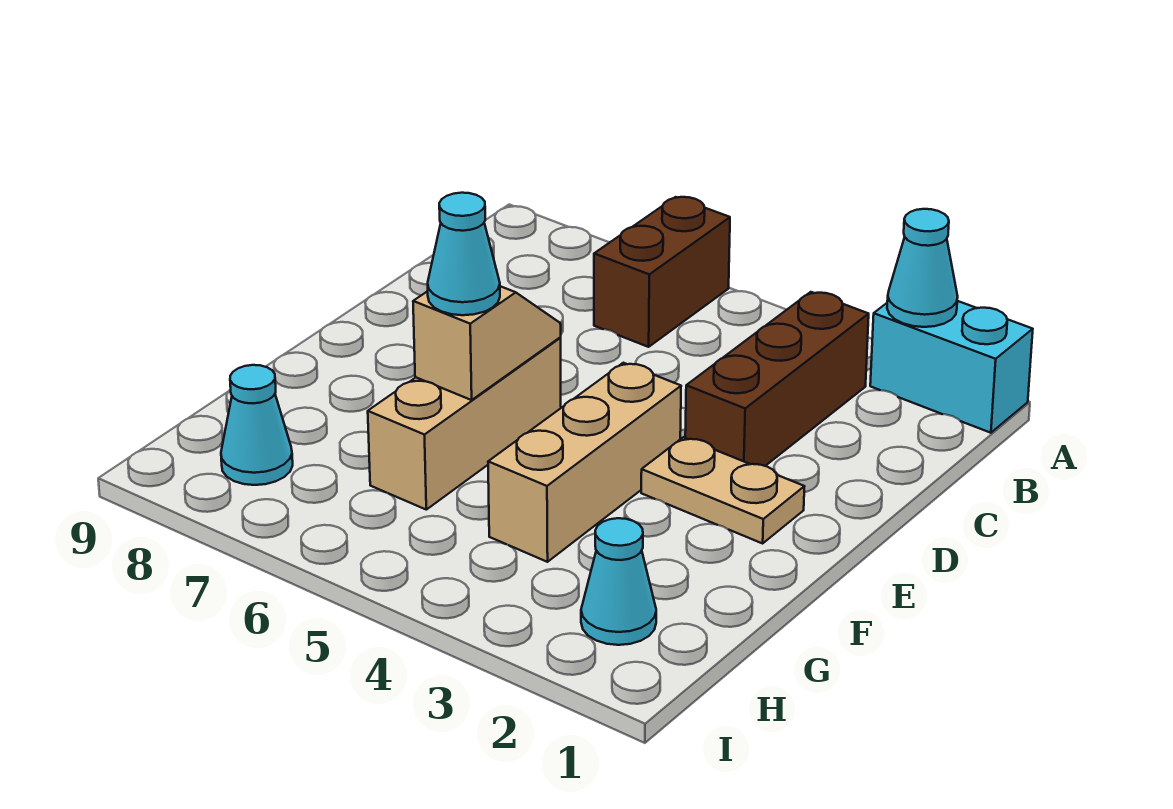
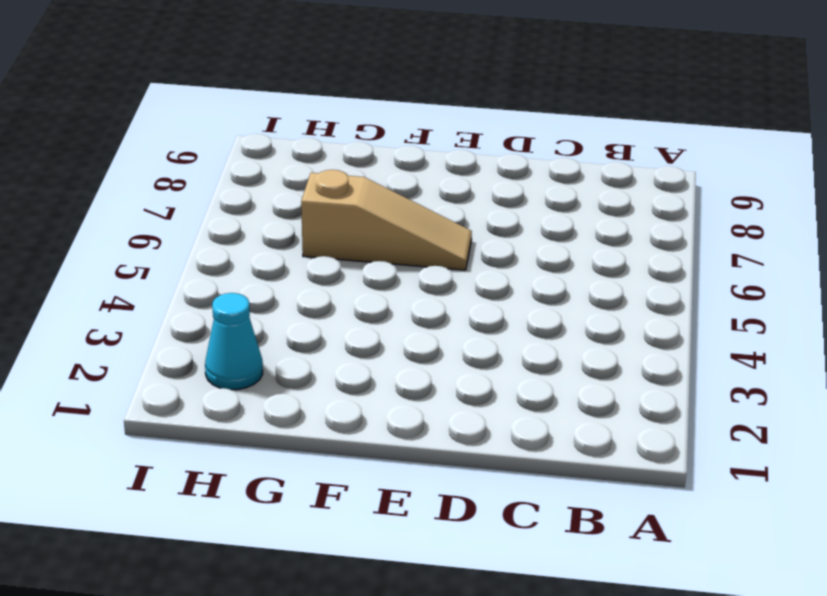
tan 1x3 slope [301,170,472,270] -> tan 1x3 brick [368,338,561,510]
none -> cyan 1x2 brick [870,301,1033,433]
none -> brown 1x2 brick [594,197,730,347]

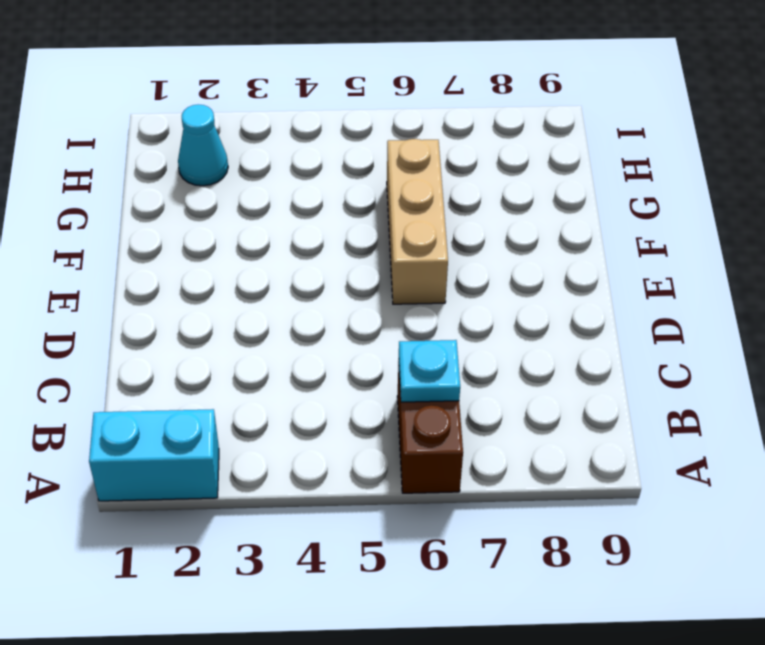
cyan 1x1 plate [399,340,460,402] -> none
none -> brown 1x3 brick [685,292,869,466]
none -> tan 1x2 plate [641,437,805,543]

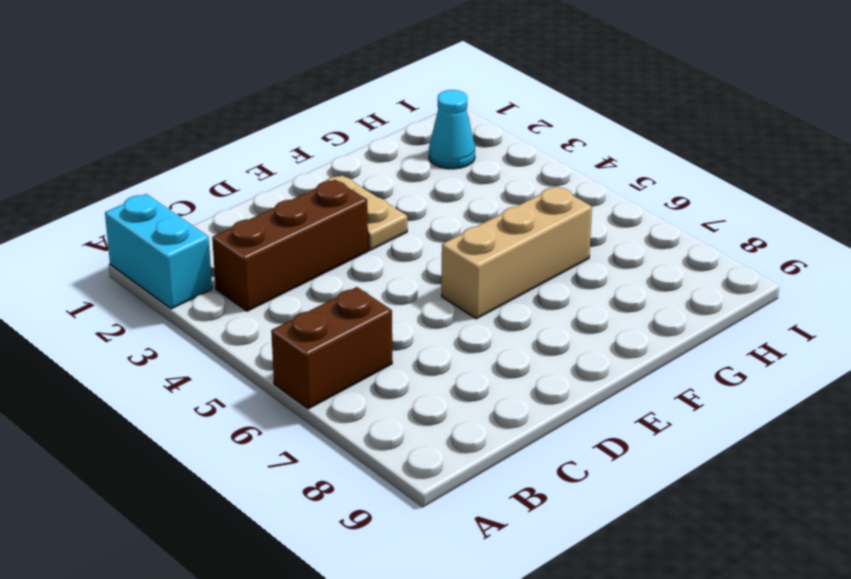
none -> tan 1x3 brick [488,363,681,562]
none -> cyan 1x1 cone [221,365,293,485]

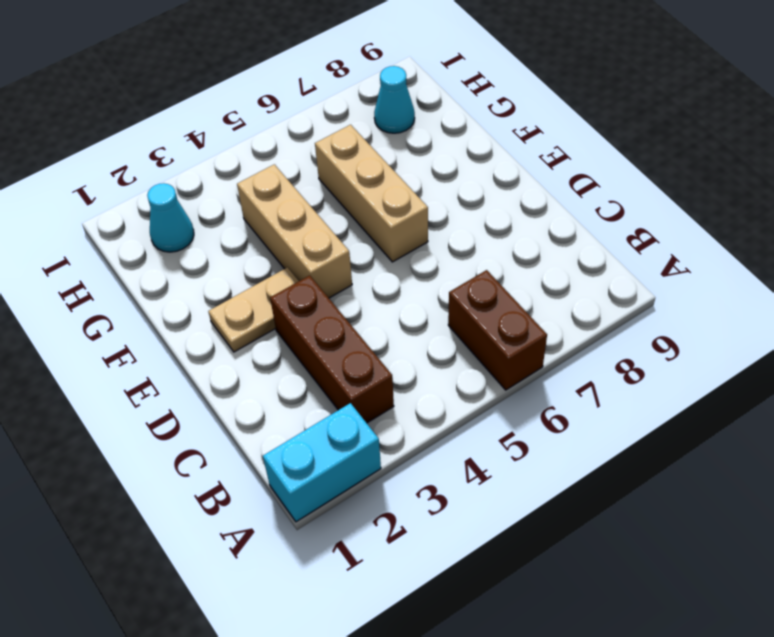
none -> cyan 1x1 cone [887,209,958,327]
none -> tan 1x2 slope [413,286,561,400]

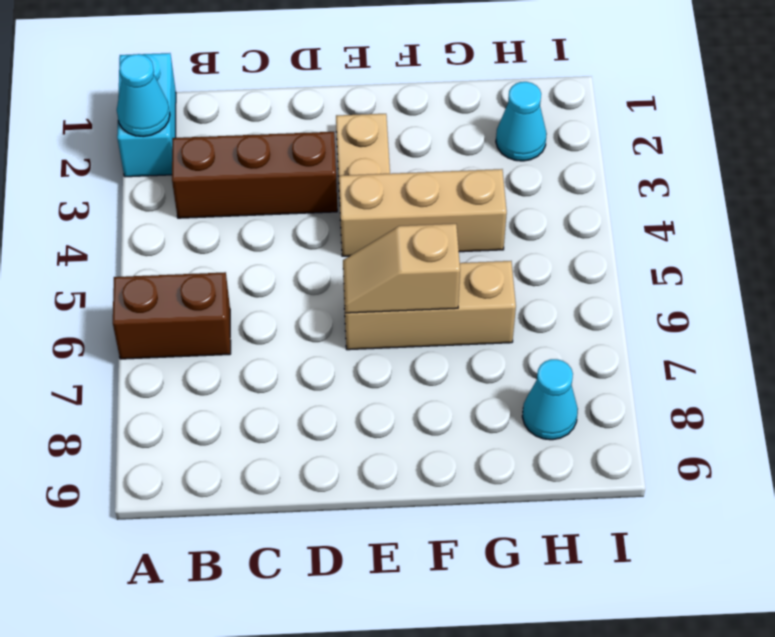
none -> cyan 1x1 cone [428,193,500,315]

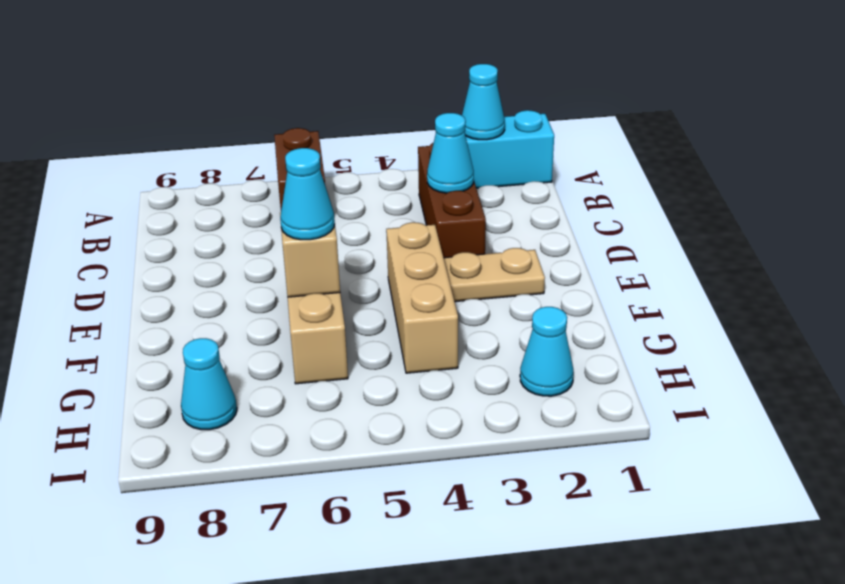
cyan 1x1 cone [427,113,474,193] -> none

